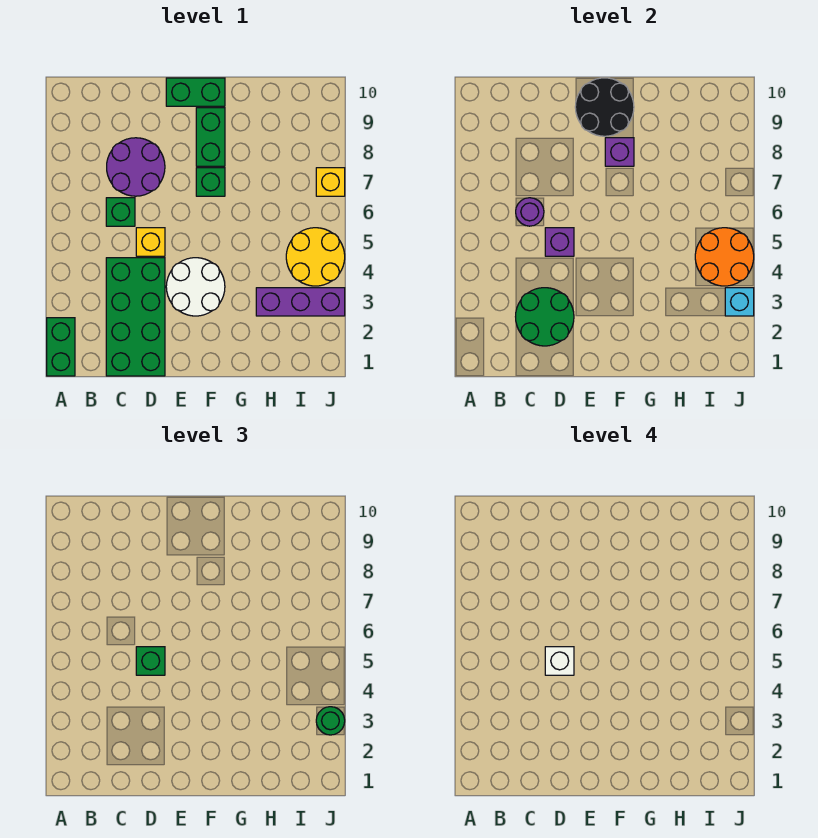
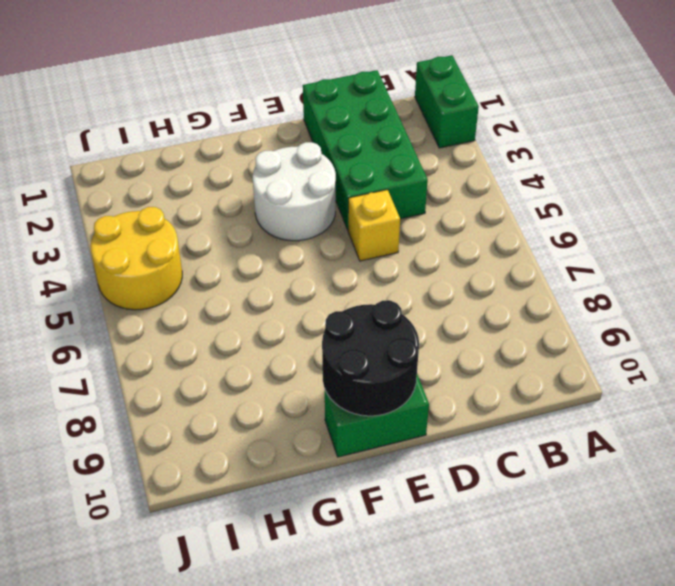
none -> green 1x1 brick [106,198,135,226]
none -> purple 2x2 round brick [107,138,165,196]
none -> green 1x1 brick [196,168,225,196]

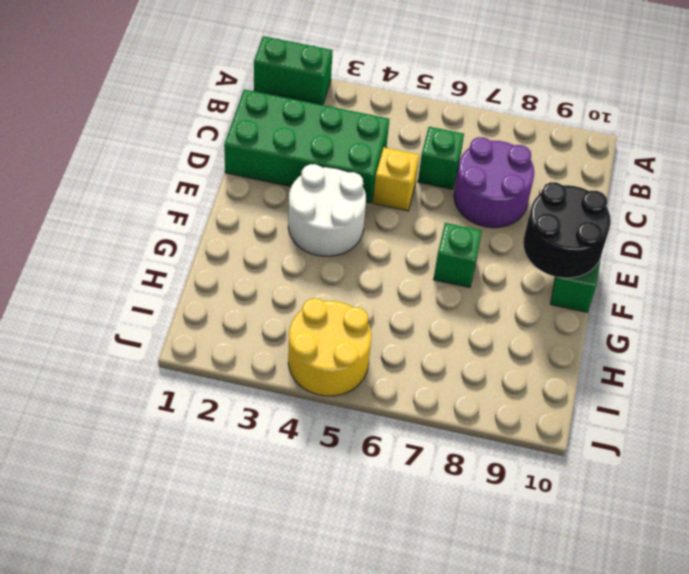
none -> green 1x2 brick [196,108,225,166]
none -> purple 1x3 brick [256,288,345,316]
none -> yellow 1x1 brick [316,168,345,196]

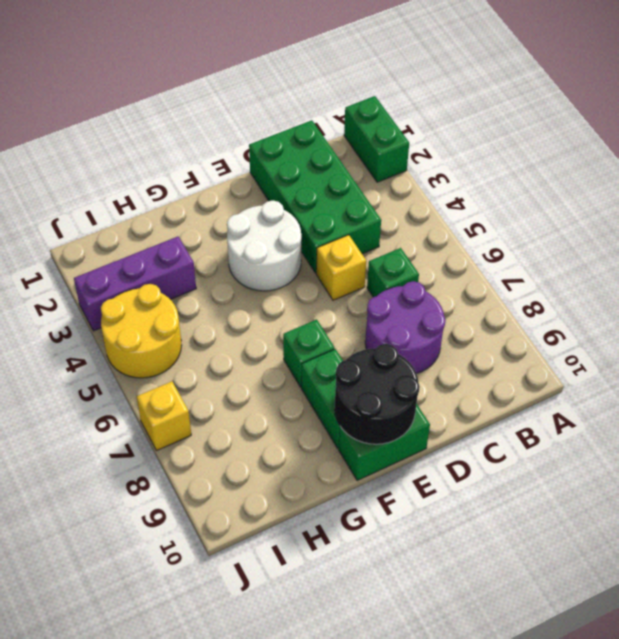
none -> green 2x2 round brick [516,288,574,346]
none -> purple 1x1 round brick [516,198,544,226]
none -> purple 1x1 brick [545,228,574,256]

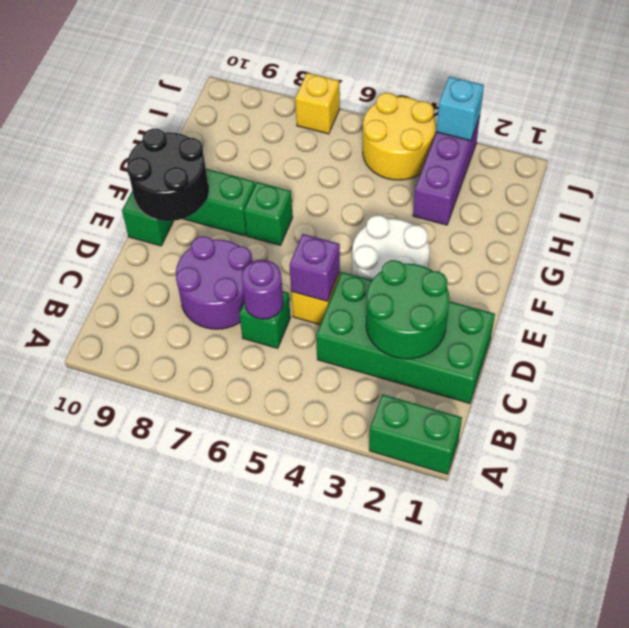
none -> purple 1x1 brick [605,138,634,166]
none -> orange 2x2 round brick [695,228,754,286]
none -> green 1x1 brick [136,647,165,675]

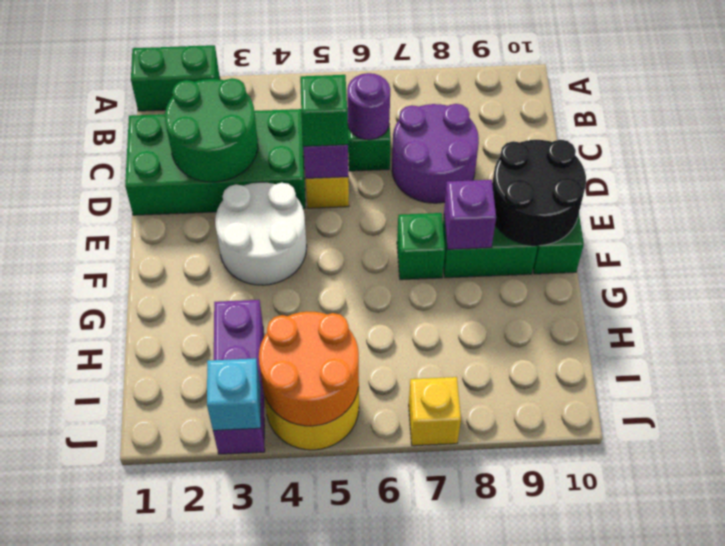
none -> green 1x1 round brick [316,707,345,735]
none -> white 1x1 brick [545,647,574,675]

